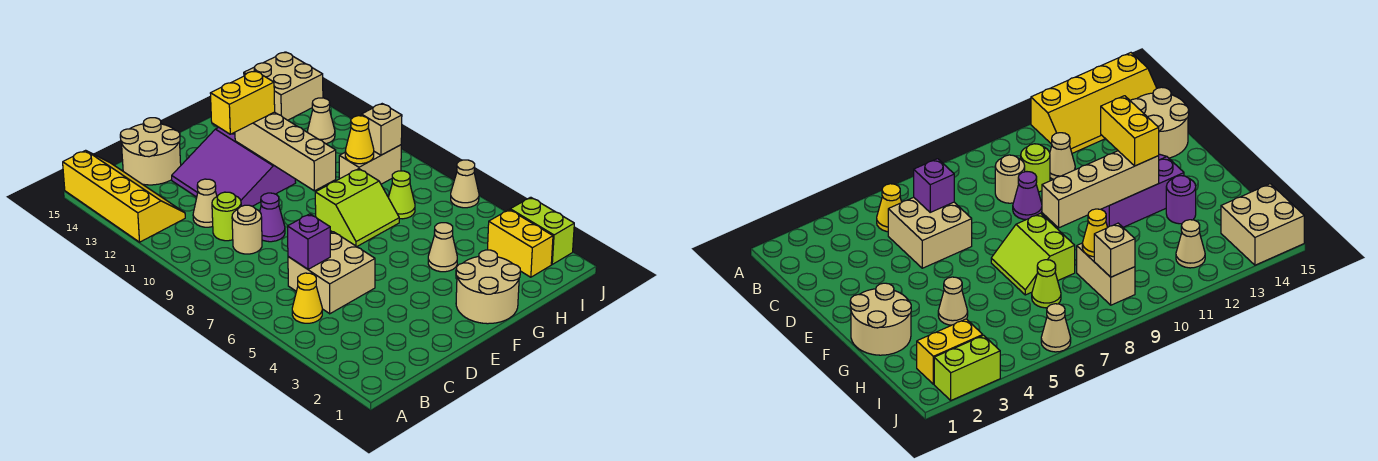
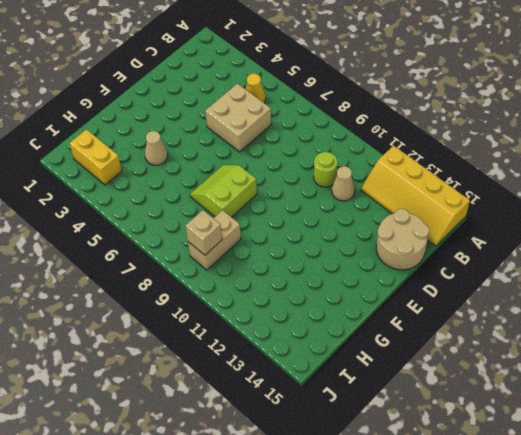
none -> tan 1x1 round brick [232,205,262,254]
none -> purple 1x1 cone [260,193,285,242]
none -> purple 3x3 slope [172,127,296,206]

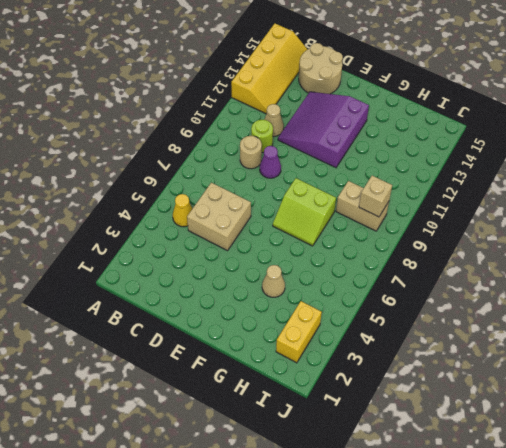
none -> tan 2x2 round brick [456,250,520,324]
none -> purple 1x1 round brick [1166,176,1196,224]
none -> lime 1x1 cone [388,171,415,219]

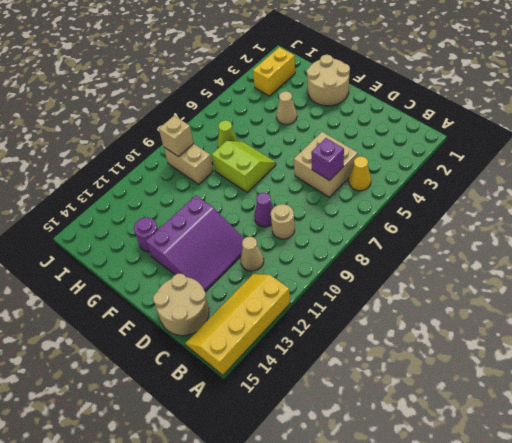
none -> lime 1x1 round brick [212,192,241,241]
none -> tan 1x1 cone [307,98,335,144]
none -> tan 2x2 brick [244,52,323,120]

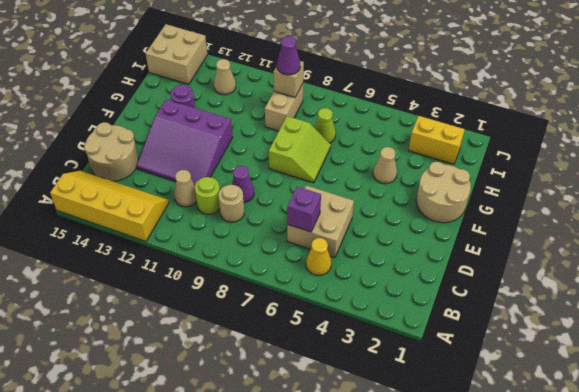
purple 1x1 cone [277,36,300,75] -> none
none -> lime 1x2 brick [510,197,574,264]
none -> tan 1x1 cone [451,160,479,208]
none -> tan 1x4 brick [235,112,336,191]

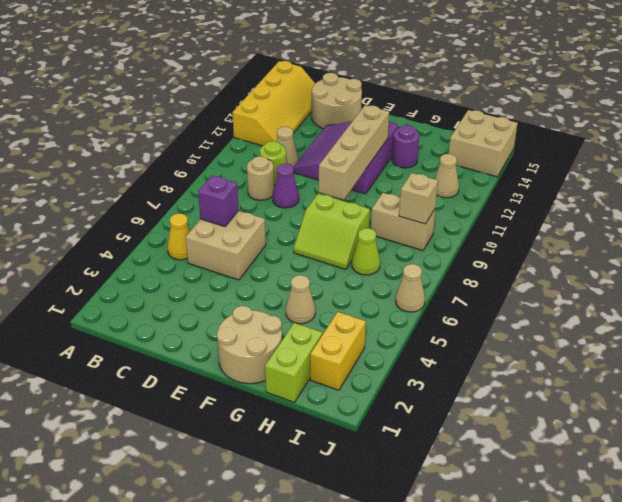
lime 1x2 brick [265,323,322,402] -> lime 1x2 brick moved to [510,197,574,264]
none -> yellow 1x1 cone [345,116,374,164]
none -> yellow 1x2 brick [210,71,275,134]

